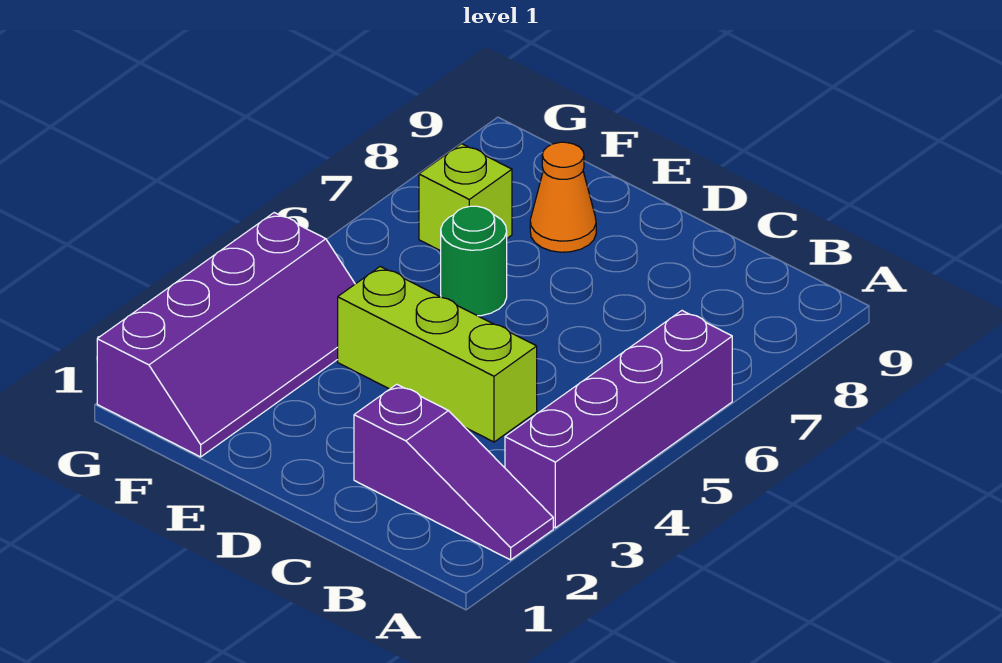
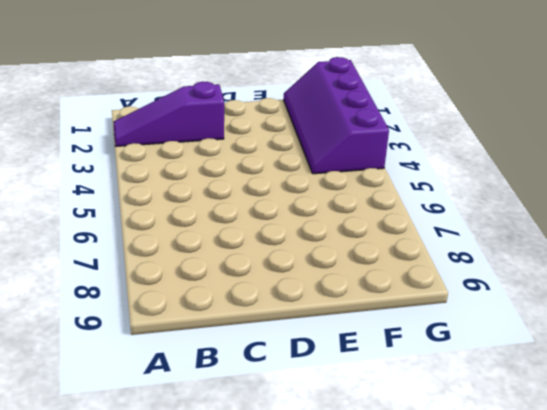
none -> purple 1x4 brick [505,311,732,528]
none -> lime 1x3 brick [338,267,537,442]

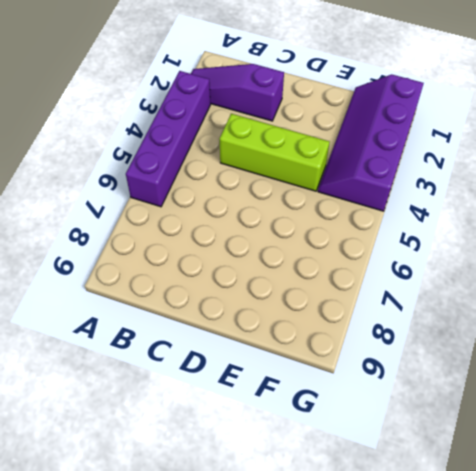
none -> green 1x1 round brick [441,206,507,316]
none -> orange 1x1 cone [530,142,596,252]

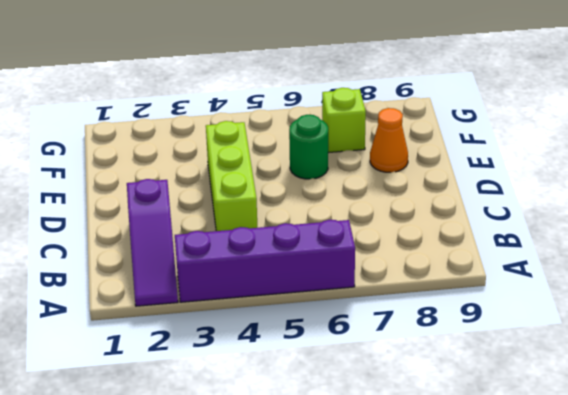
none -> purple 2x4 slope [97,213,355,457]

